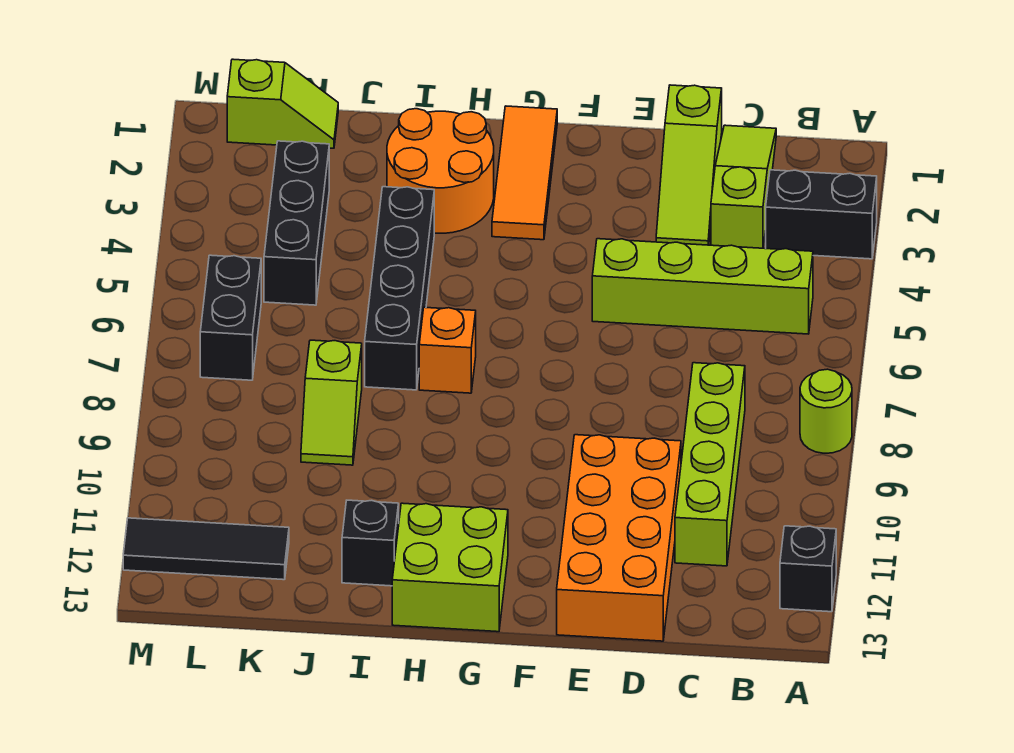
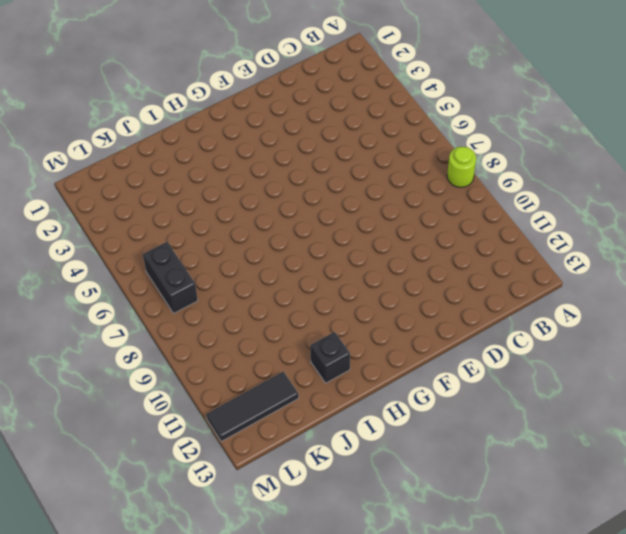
none -> black 1x2 brick [766,170,877,259]
none -> black 1x1 brick [780,526,836,612]
none -> lime 1x4 brick [592,239,813,334]

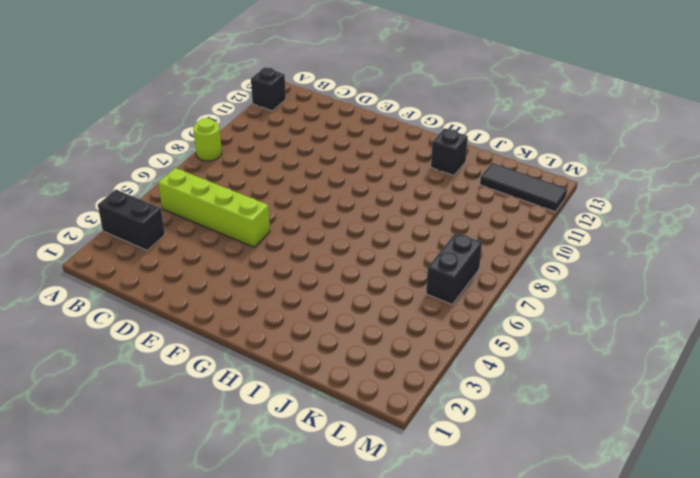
none -> lime 1x3 slope [711,125,776,248]
none -> lime 1x4 brick [675,363,745,566]
none -> lime 1x3 slope [656,85,722,245]

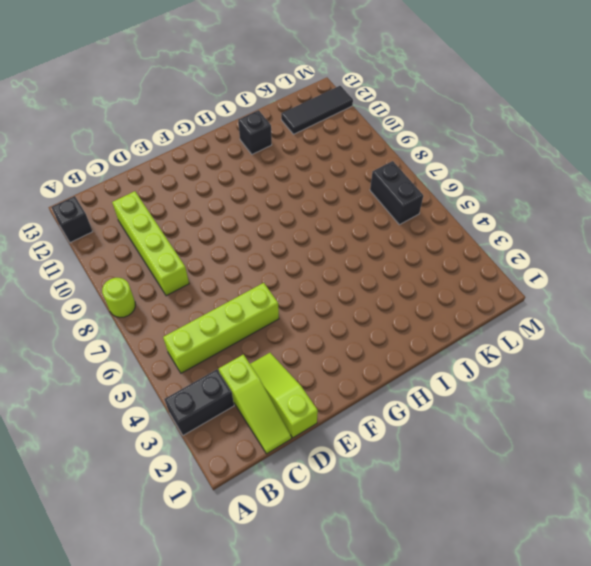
none -> orange 2x4 brick [557,435,681,641]
none -> orange 1x3 tile [492,106,557,240]
none -> lime 2x2 brick [392,503,508,632]

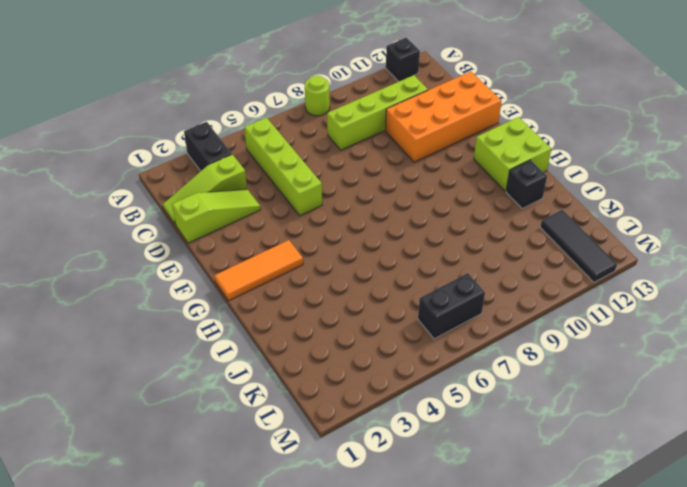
none -> orange 2x2 round brick [387,109,494,233]
none -> orange 1x1 brick [419,307,476,393]
none -> black 1x4 brick [365,187,434,390]

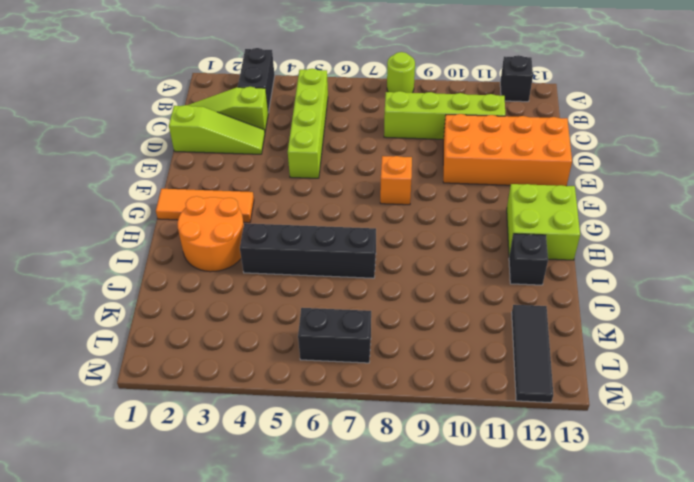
orange 1x1 brick [380,156,412,205] -> orange 1x1 brick moved to [419,307,476,393]
none -> lime 1x2 slope [301,340,362,465]
none -> lime 1x2 slope [227,59,338,148]
none -> black 1x3 brick [264,141,329,305]

